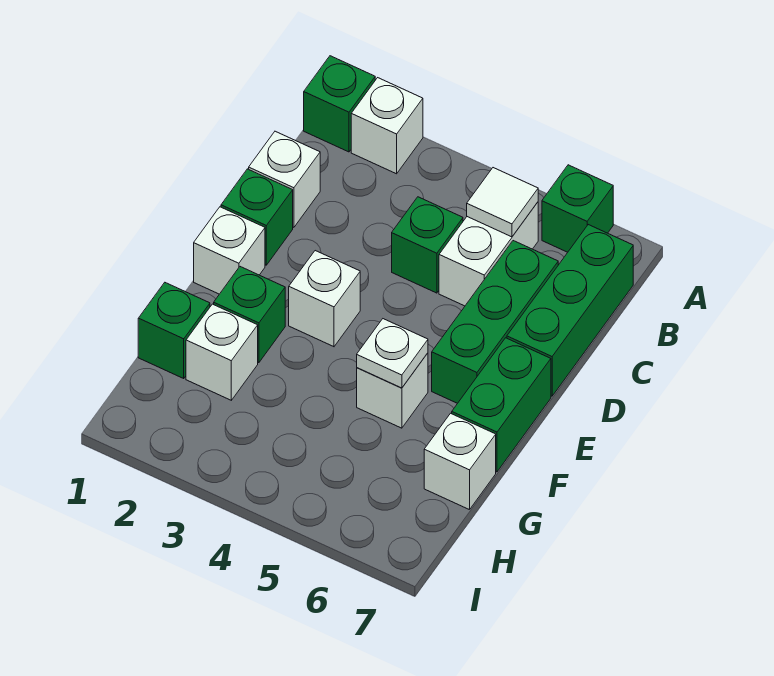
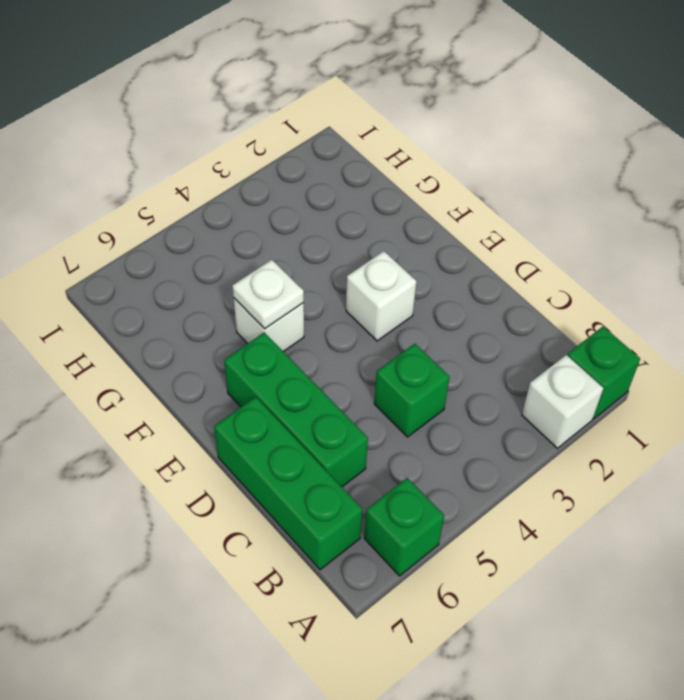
none -> white 1x2 brick [439,202,538,306]
none -> white 1x1 brick [249,131,320,227]
none -> green 1x1 brick [221,169,293,265]

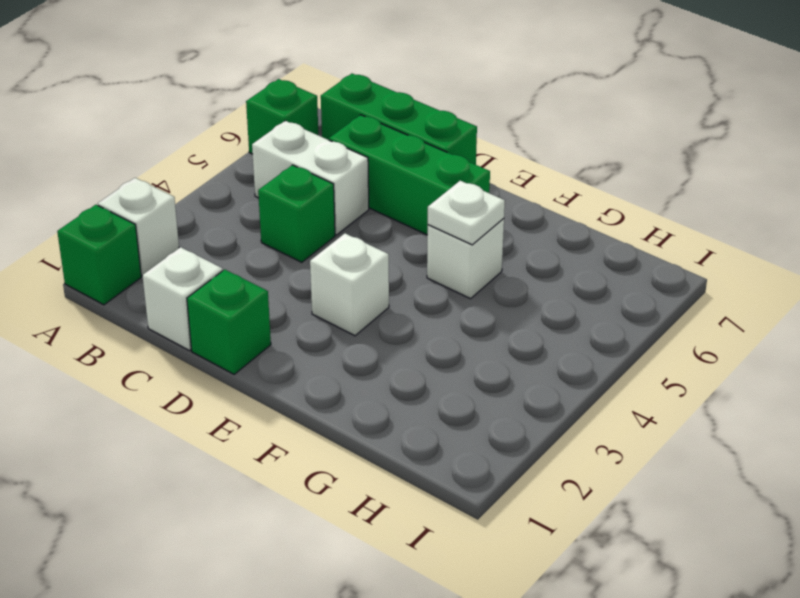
none -> white 1x1 brick [194,207,265,294]
none -> green 1x2 brick [452,338,551,472]
none -> green 1x1 brick [214,267,285,363]

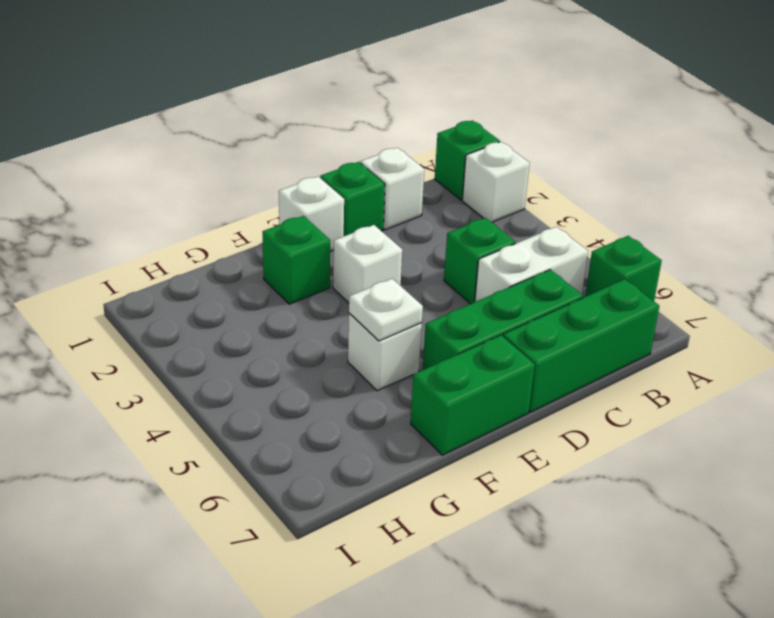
none -> green 1x1 brick [138,283,210,378]
none -> white 1x1 brick [186,304,258,400]
none -> white 1x1 brick [424,413,496,510]

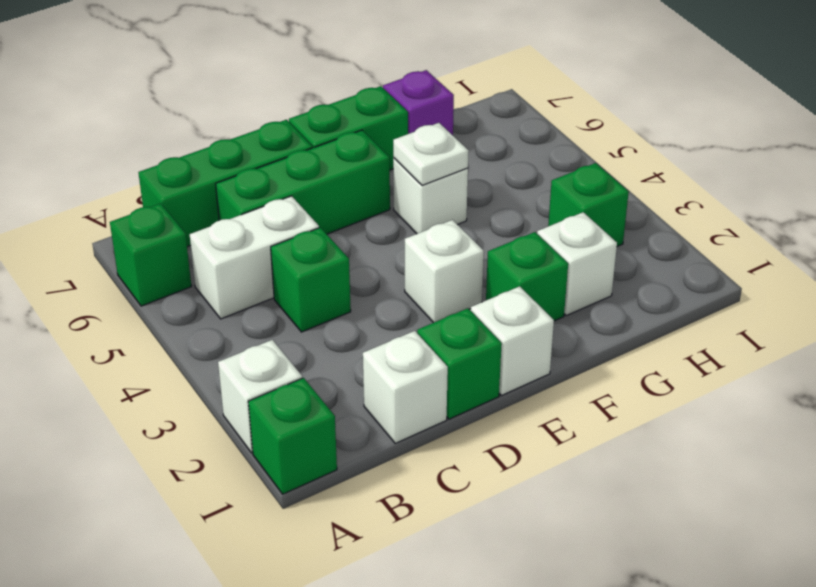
purple 1x1 brick [383,70,454,135] -> white 1x1 brick [424,413,496,510]
green 1x1 brick [548,163,629,246] -> green 1x1 brick moved to [138,283,210,378]
none -> white 1x1 tile [467,168,538,237]

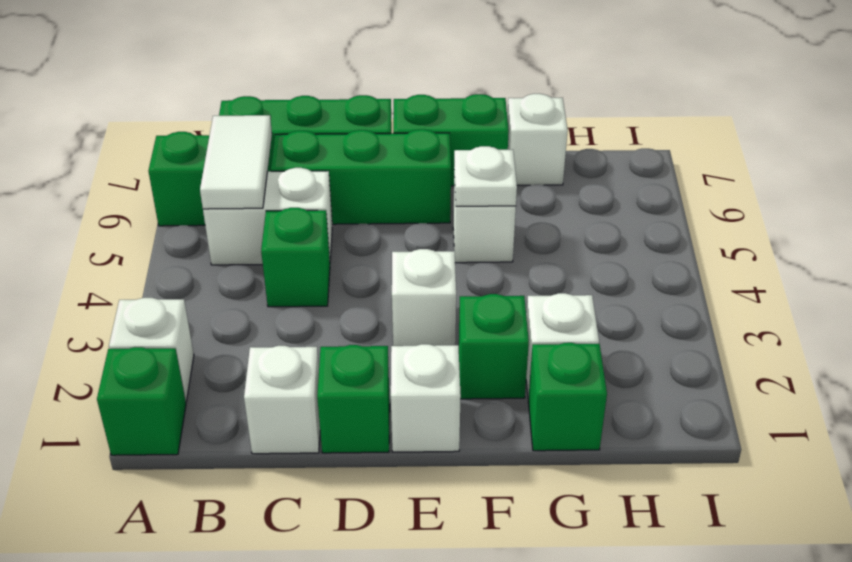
white 1x2 tile [200,115,272,209] -> white 1x1 tile [467,168,538,237]

